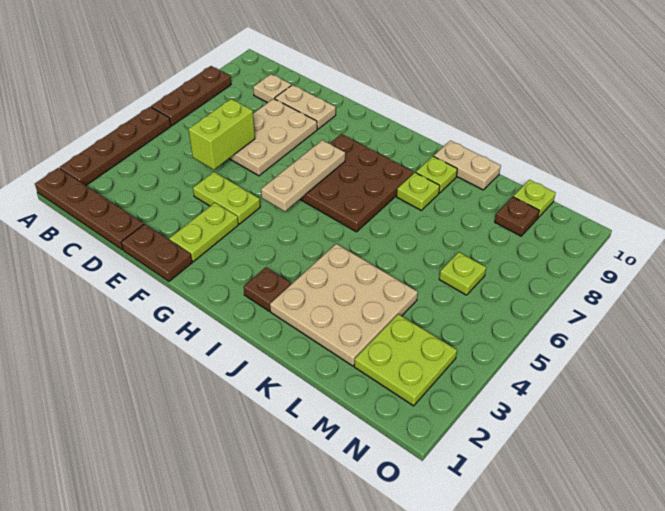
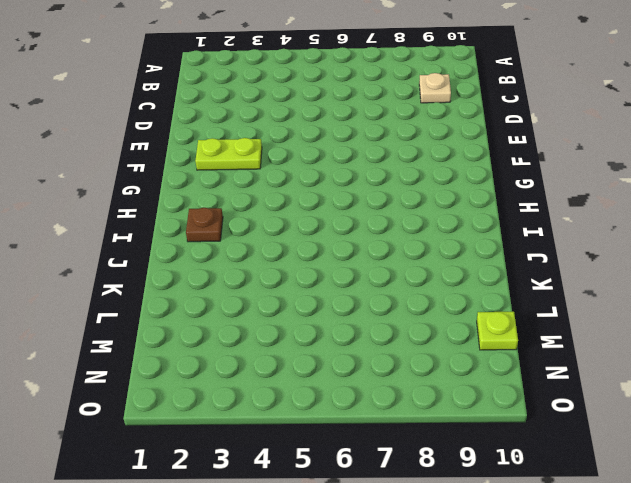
none -> brown 1x4 plate [35,168,144,250]
none -> brown 1x4 plate [60,107,171,185]
none -> brown 1x3 plate [151,66,231,126]

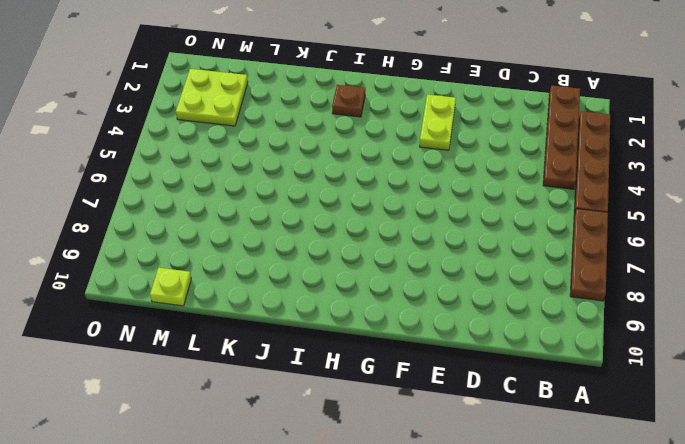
brown 1x4 plate [543,86,580,189] -> brown 1x4 plate turned to [35,168,144,250]
none -> tan 1x1 plate [253,74,291,103]
none -> tan 2x3 plate [229,99,317,176]
none -> tan 1x2 plate [275,85,336,129]

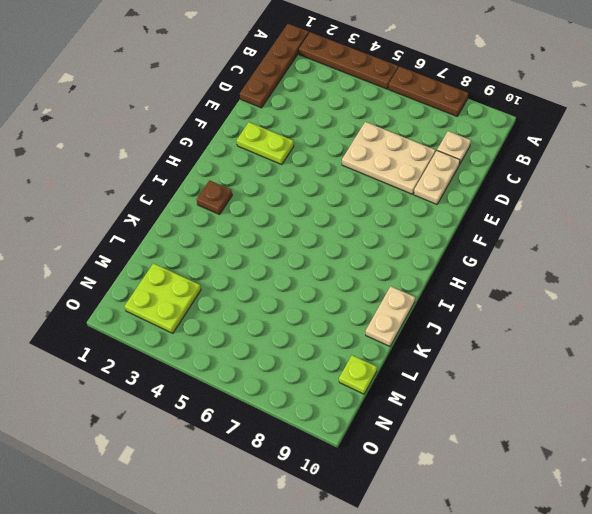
none -> brown 1x2 plate [121,224,192,281]
none -> lime 1x2 plate [193,172,260,224]
none -> brown 3x3 plate [300,134,414,232]

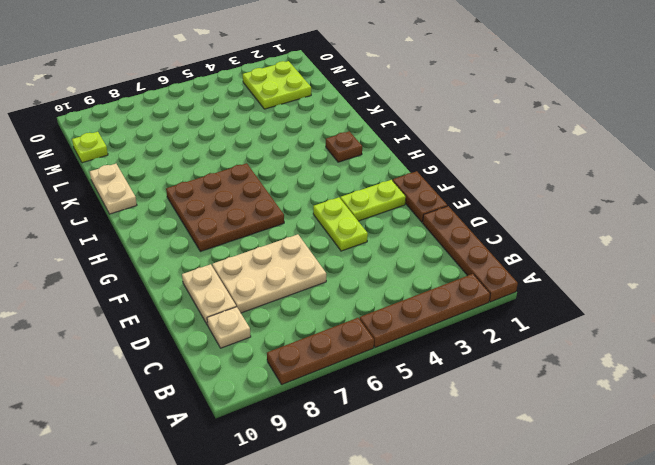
none -> tan 3x3 plate [270,244,418,366]
none -> lime 1x1 plate [397,173,440,210]
none -> lime 1x1 plate [416,156,457,193]

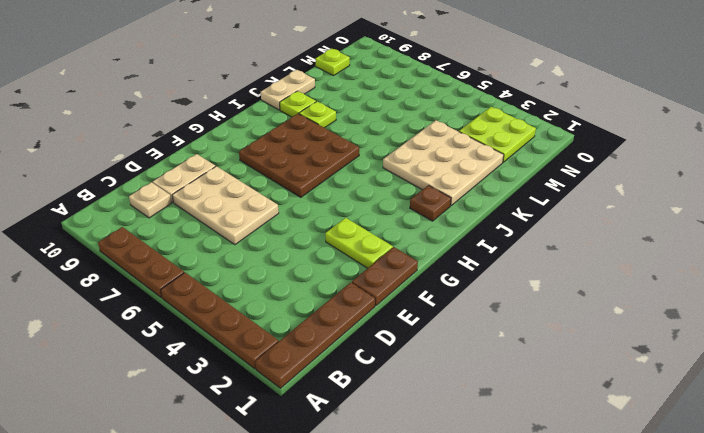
none -> lime 1x2 plate [193,172,260,224]
none -> lime 1x1 plate [439,252,486,295]
none -> brown 1x1 plate [495,197,539,236]

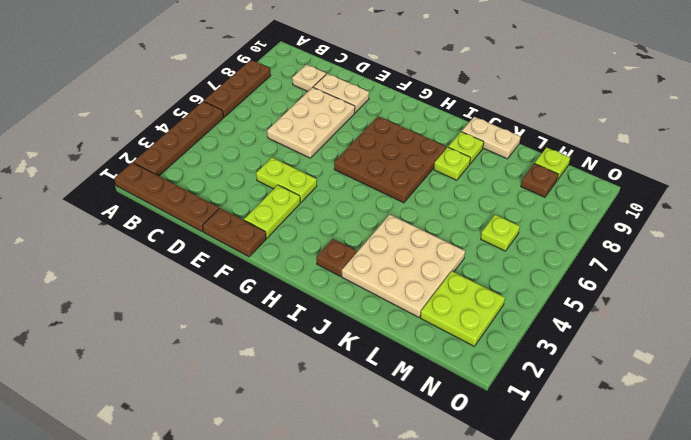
none -> lime 1x2 brick [189,99,255,170]
none -> tan 1x3 plate [261,140,345,211]

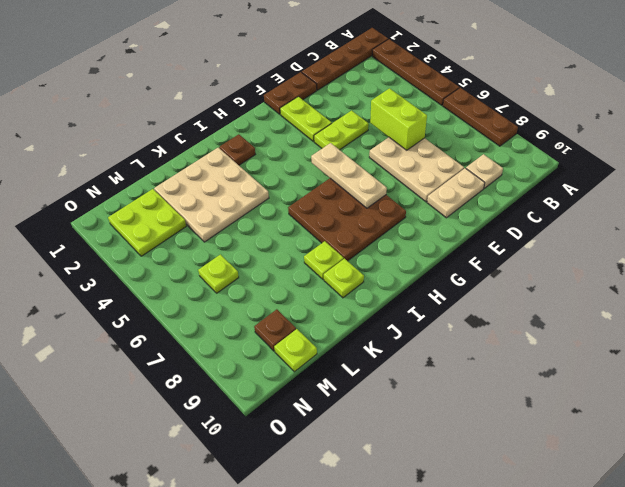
none -> tan 1x2 plate [434,141,501,190]

